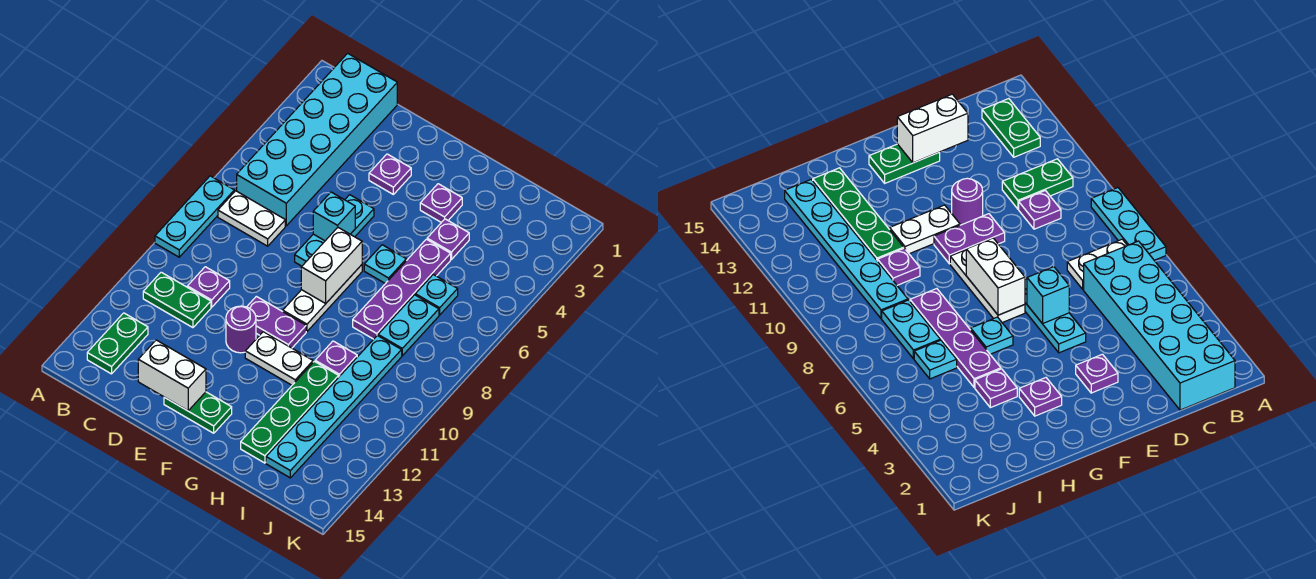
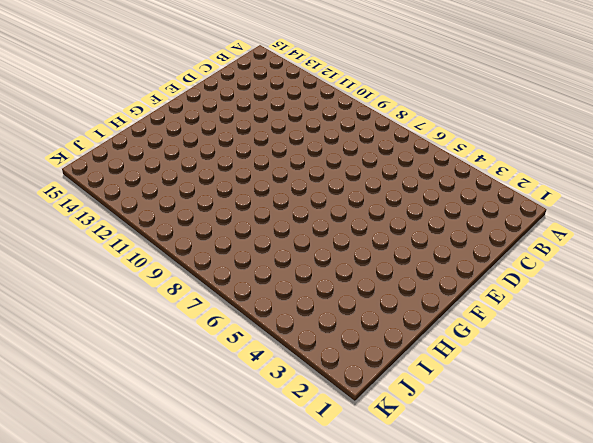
none -> cyan 1x3 plate [155,176,234,257]
none -> cyan 2x6 brick [237,53,397,226]
none -> white 1x2 plate [218,191,285,246]

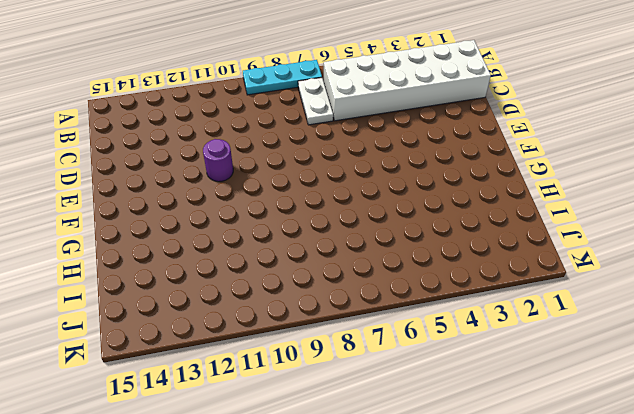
white 2x6 brick [324,40,491,121] -> cyan 2x6 brick [237,53,397,226]
none -> green 1x2 plate [143,272,211,328]
none -> green 1x2 plate [87,313,148,374]
none -> purple 1x1 plate [187,267,230,307]

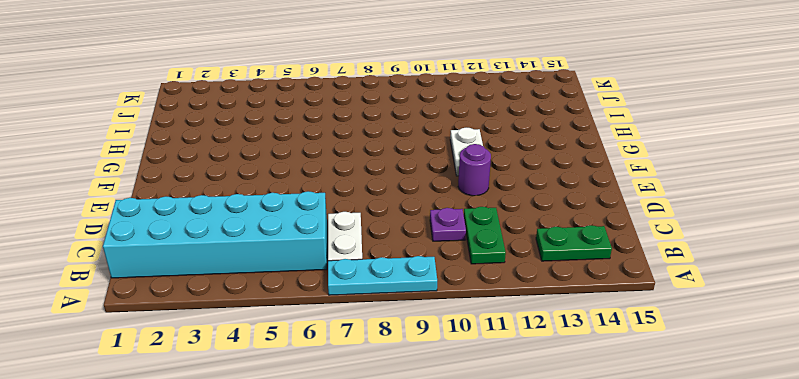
none -> purple 1x1 plate [369,154,411,194]
none -> cyan 1x3 plate [295,195,374,266]
none -> purple 1x2 plate [247,296,306,348]

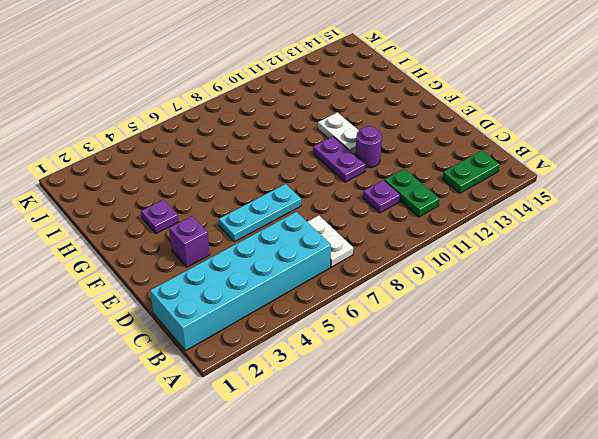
purple 1x1 brick [169,216,210,267] -> purple 1x1 plate [369,154,411,194]
none -> cyan 1x3 plate [155,176,234,257]
none -> green 1x2 plate [164,392,232,433]
none -> white 1x3 plate [283,265,362,331]

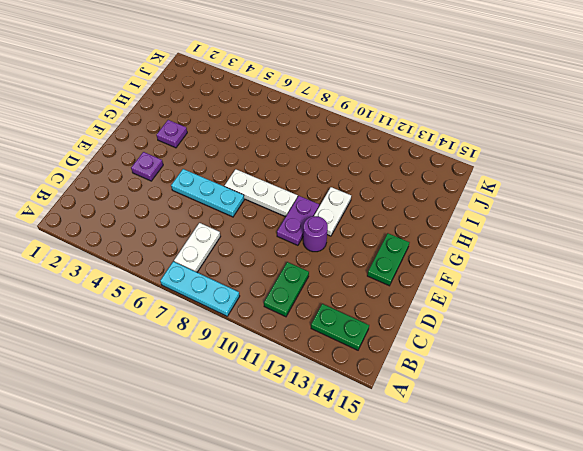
none -> cyan 2x6 brick [237,53,397,226]
none -> purple 1x1 plate [187,267,230,307]
none -> cyan 1x1 plate [364,245,406,284]

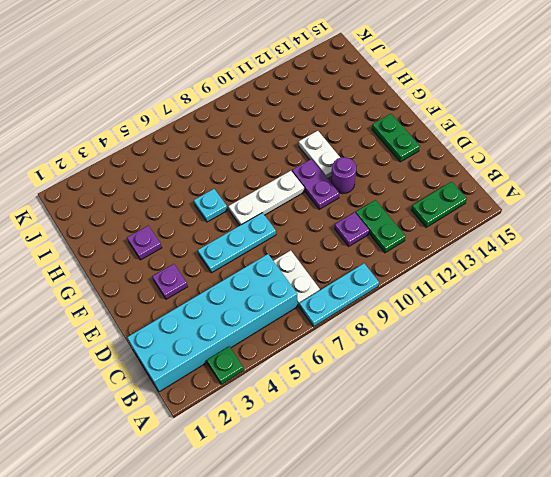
green 1x1 plate [207,346,244,384] -> none
none -> purple 1x1 plate [427,219,469,260]
none -> purple 1x4 plate [353,239,451,339]
none -> purple 1x1 plate [315,341,357,377]

